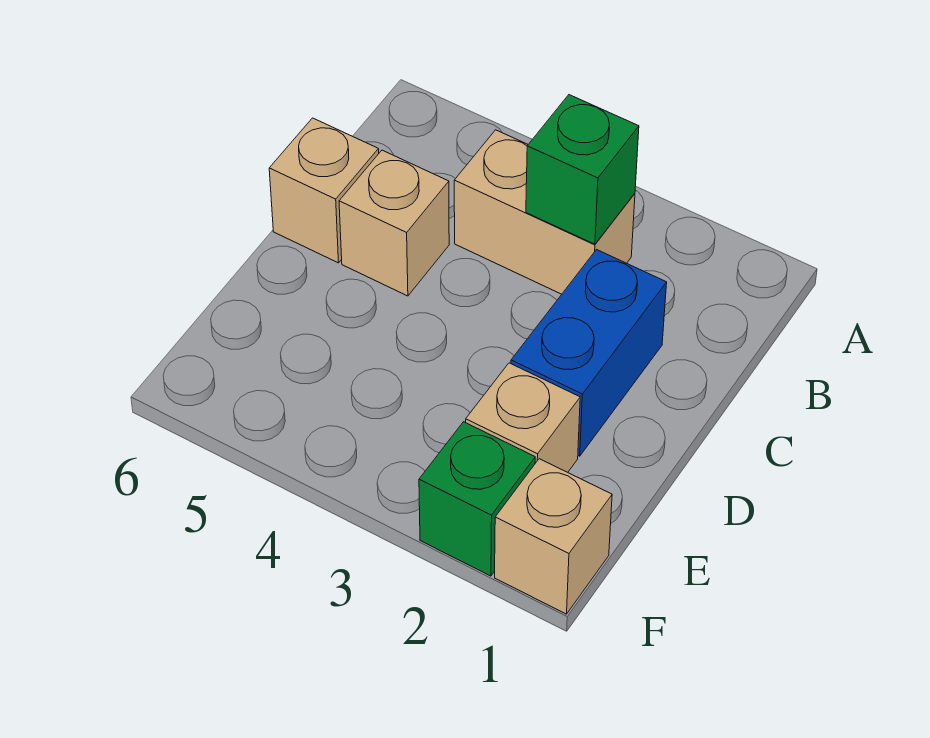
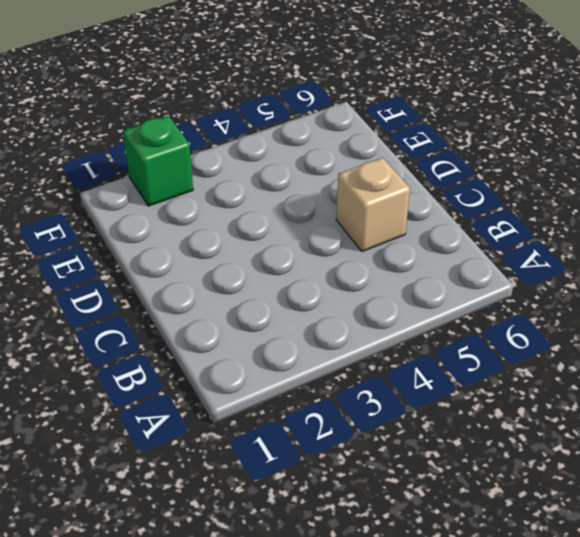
none -> tan 1x2 brick [454,130,635,294]
none -> blue 1x2 brick [511,250,667,456]

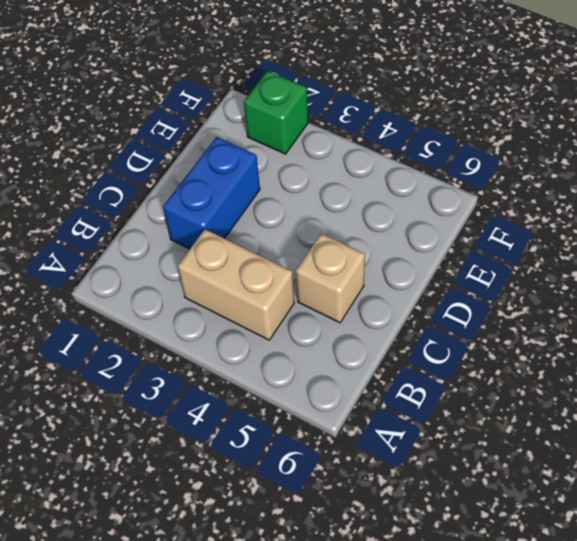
none -> tan 1x1 brick [269,118,379,263]
none -> tan 1x1 brick [466,363,580,472]

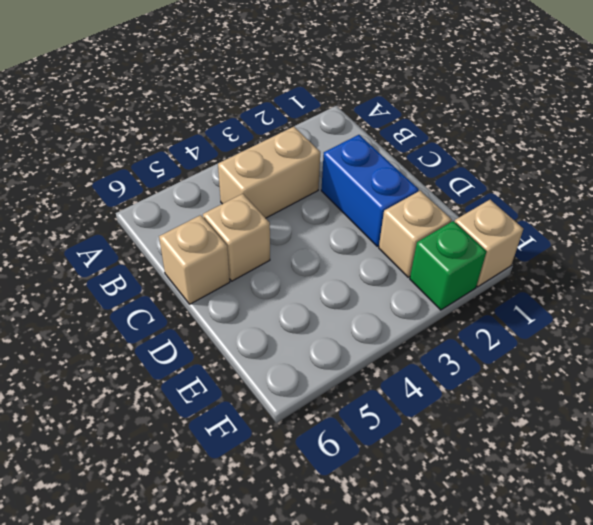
none -> green 1x1 brick [526,95,639,244]

